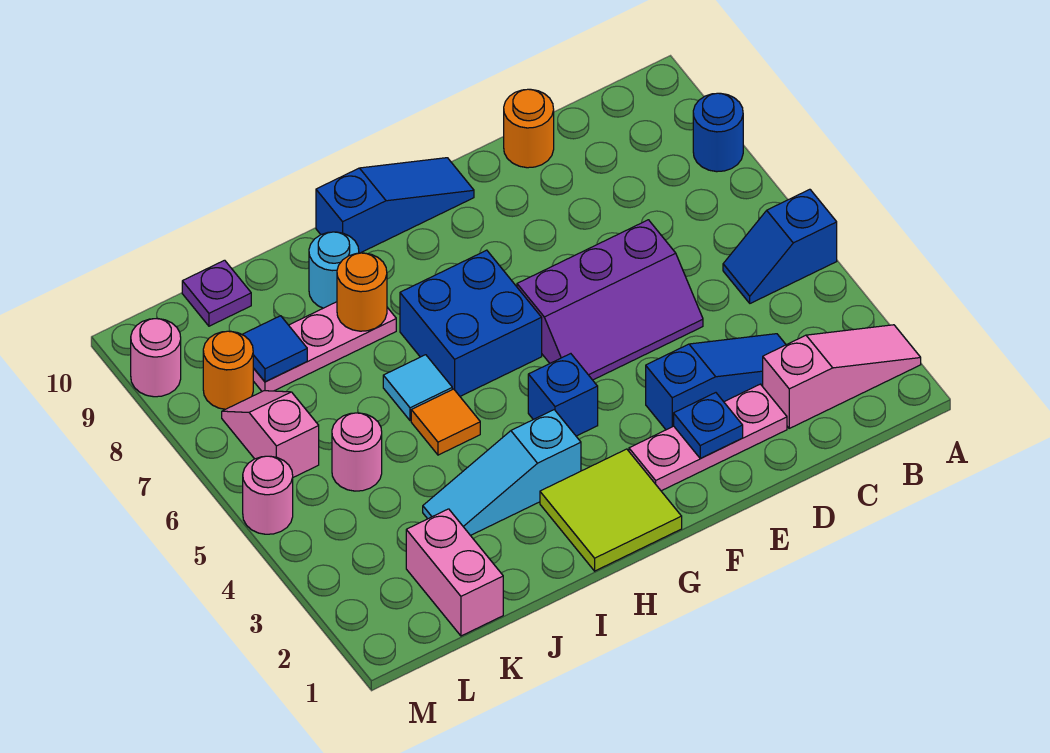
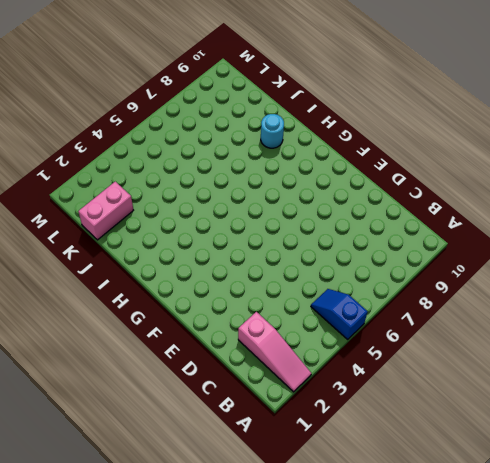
none -> blue 1x1 round brick [693,93,743,172]
none -> blue 1x3 slope [646,334,786,430]
none -> pink 1x3 plate [629,384,787,491]

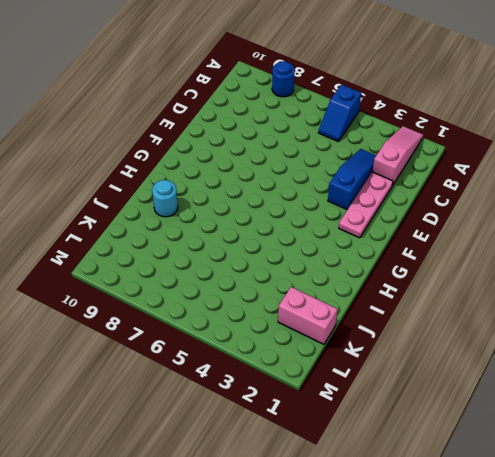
none -> purple 2x3 slope [517,220,703,380]
none -> orange 1x1 round brick [504,89,554,168]
none -> blue 1x3 slope [316,158,474,253]

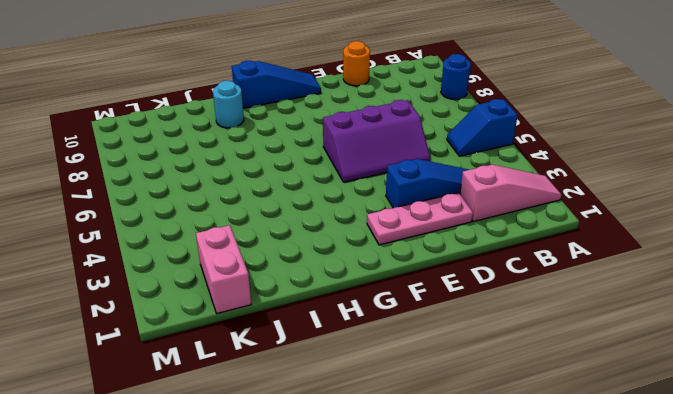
none -> lime 2x2 tile [540,449,682,571]
none -> blue 1x1 brick [528,354,598,436]
none -> blue 2x2 brick [400,250,542,396]

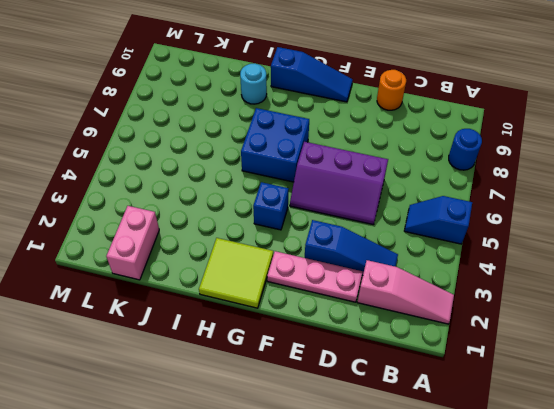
none -> cyan 1x3 slope [423,410,581,536]
none -> orange 1x1 tile [411,389,480,455]
none -> cyan 1x1 tile [383,355,452,421]

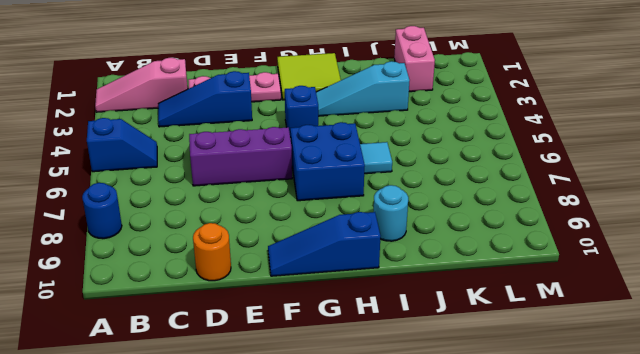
cyan 1x3 slope [316,61,410,116] -> cyan 1x3 slope turned to [423,410,581,536]
none -> orange 1x1 tile [411,389,480,455]
none -> pink 1x3 plate [253,302,396,391]
none -> pink 1x1 round brick [332,413,382,491]

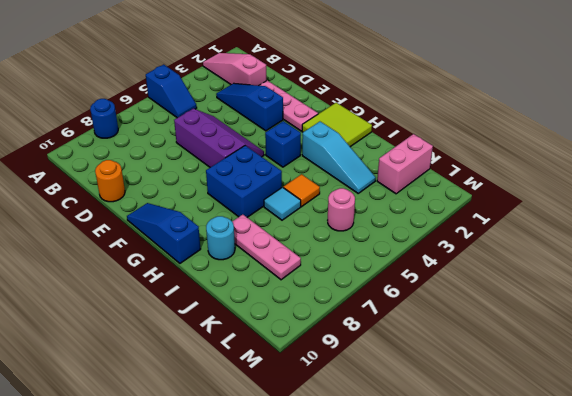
none -> purple 1x1 plate [182,260,251,326]
none -> pink 1x2 slope [222,391,319,477]
none -> orange 1x1 round brick [203,331,253,409]

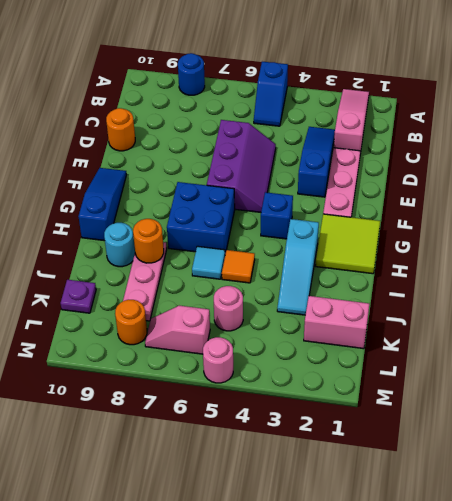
none -> pink 1x1 round brick [131,319,181,397]
none -> blue 1x1 plate [674,393,743,458]
none -> blue 1x1 tile [242,316,307,382]

